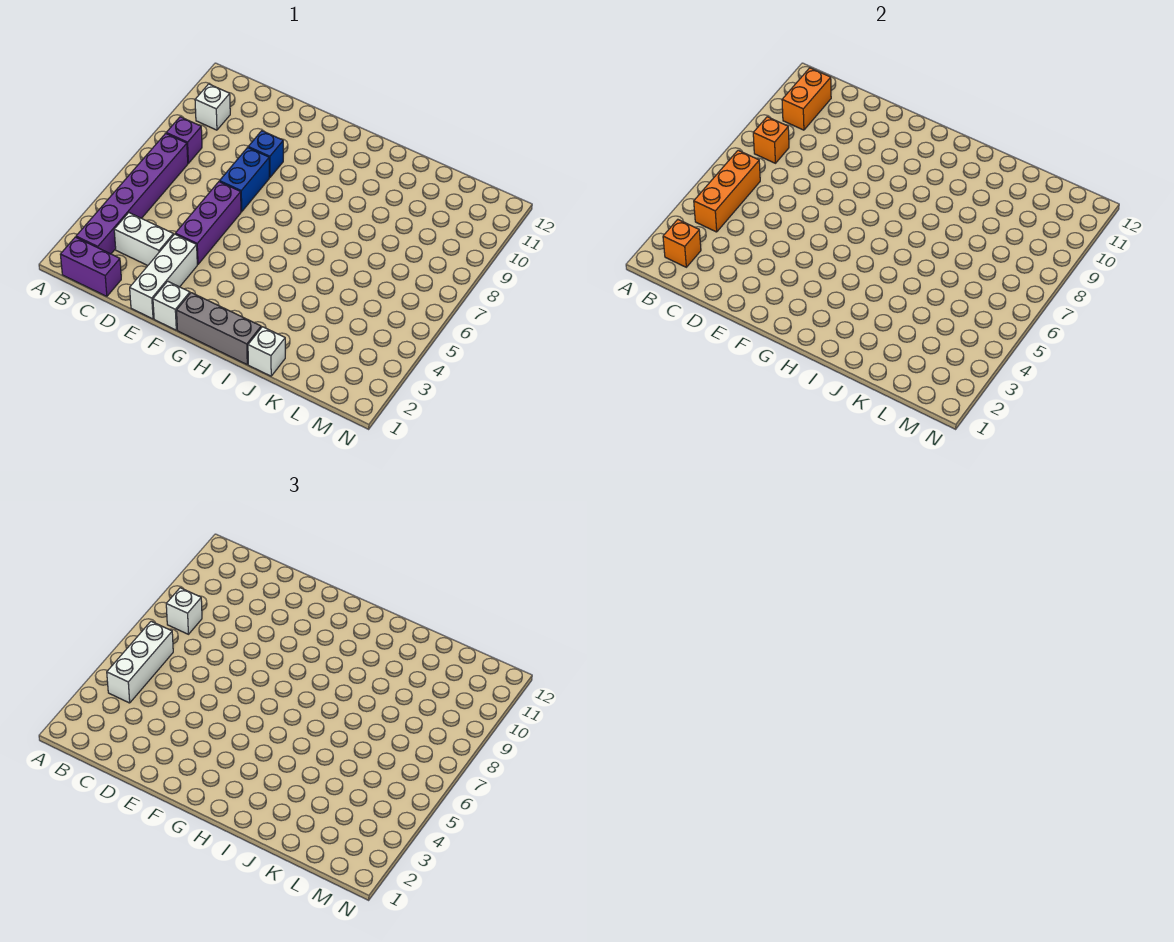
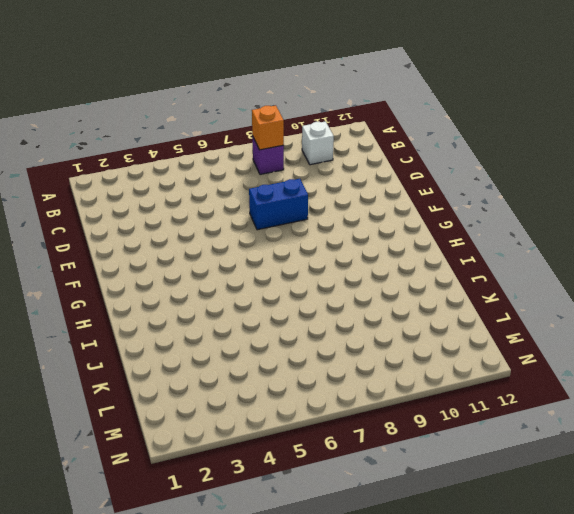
none -> purple 1x2 brick [60,237,121,296]
none -> purple 1x6 brick [76,133,188,254]
none -> white 1x2 brick [114,213,173,265]

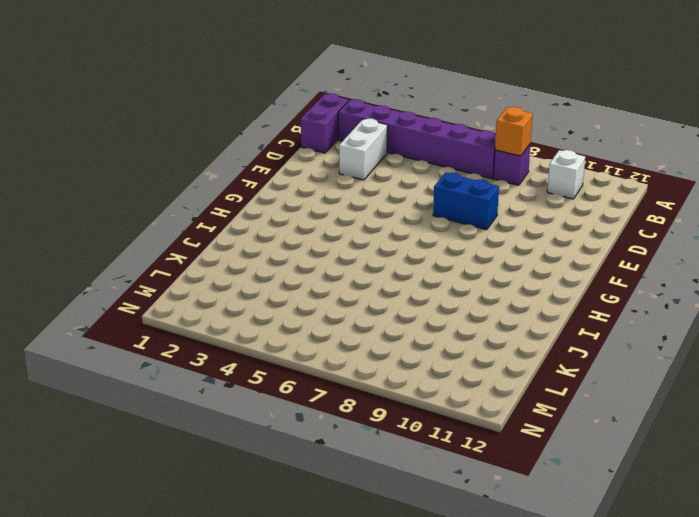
none -> white 1x3 brick [130,234,197,319]
none -> purple 1x3 brick [175,182,241,264]
none -> blue 1x1 brick [248,131,283,177]

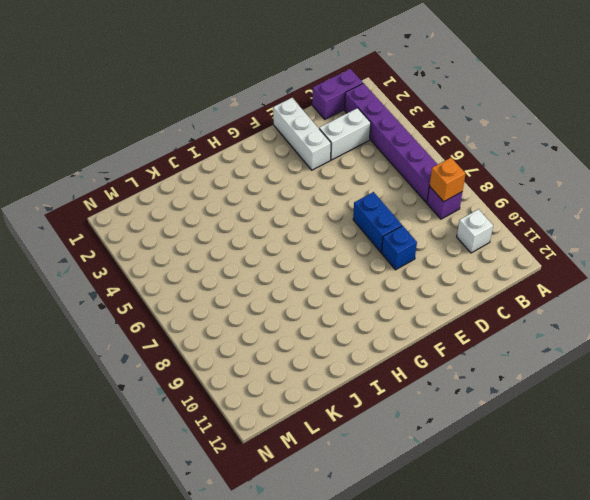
none -> purple 1x3 brick [175,182,241,264]
none -> white 1x1 brick [153,281,190,330]
none -> grey 1x3 brick [177,293,261,364]

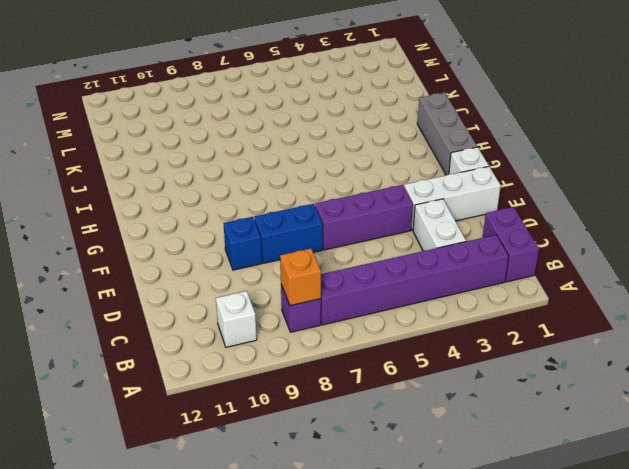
none -> white 1x1 brick [248,327,285,376]
none -> orange 1x1 brick [663,220,701,267]
none -> orange 1x3 brick [694,150,760,232]

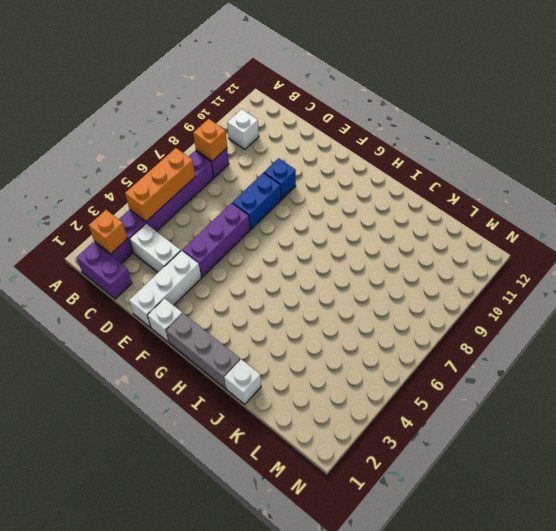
none -> orange 1x2 brick [782,68,831,130]
none -> white 1x3 brick [107,621,173,703]
none -> white 1x1 brick [166,588,202,634]

